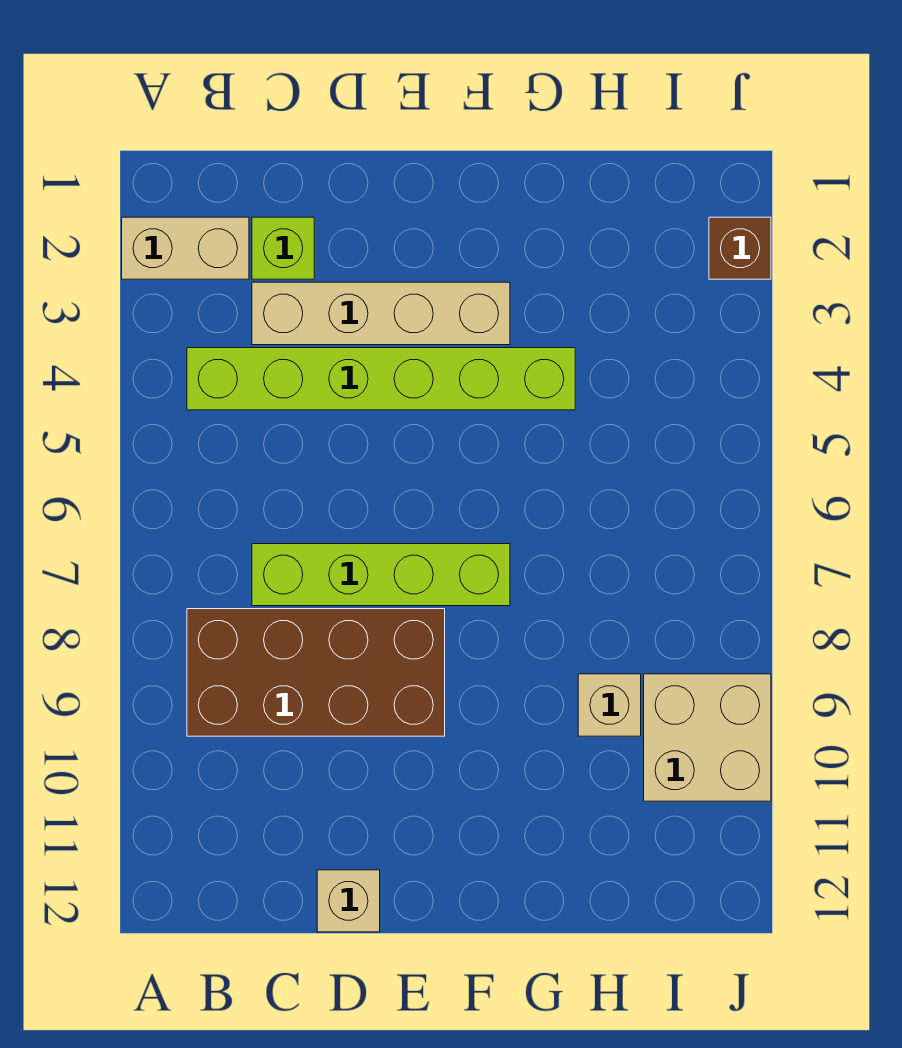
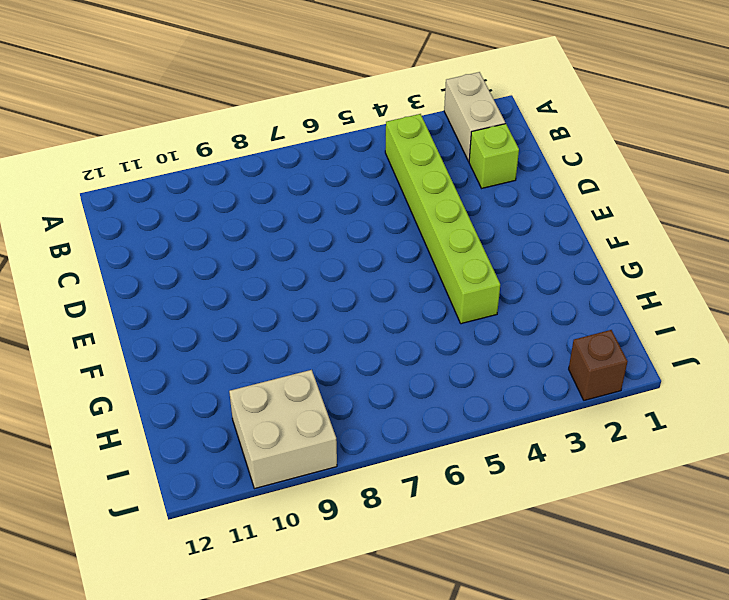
none -> brown 2x4 brick [187,609,445,736]
none -> tan 1x4 brick [252,282,510,345]

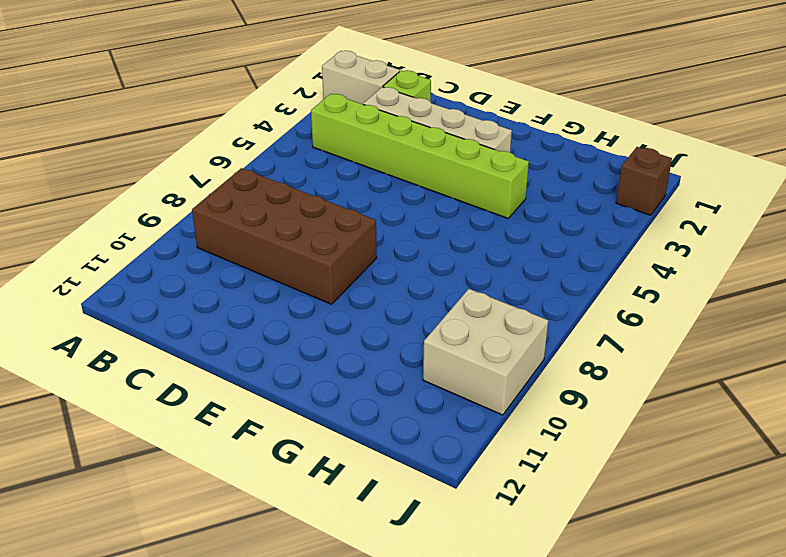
none -> lime 1x4 brick [252,544,510,606]
none -> tan 1x1 brick [317,870,380,932]

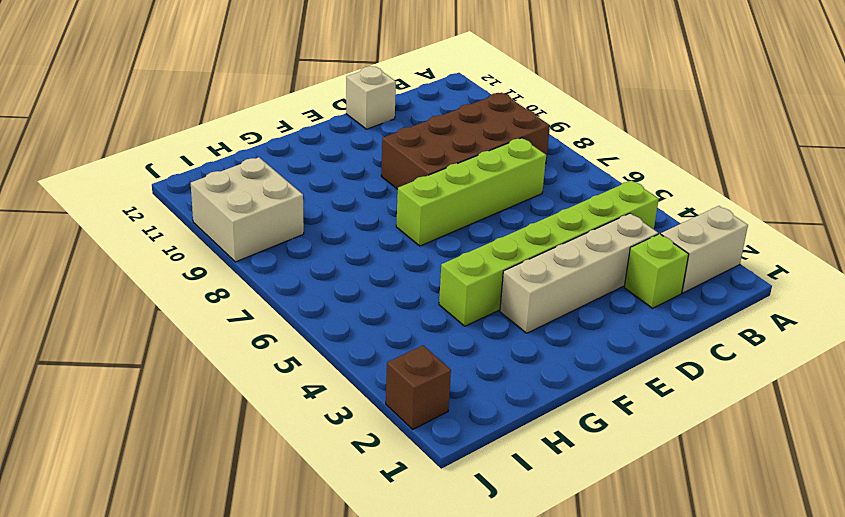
none -> tan 1x1 brick [578,674,641,736]

